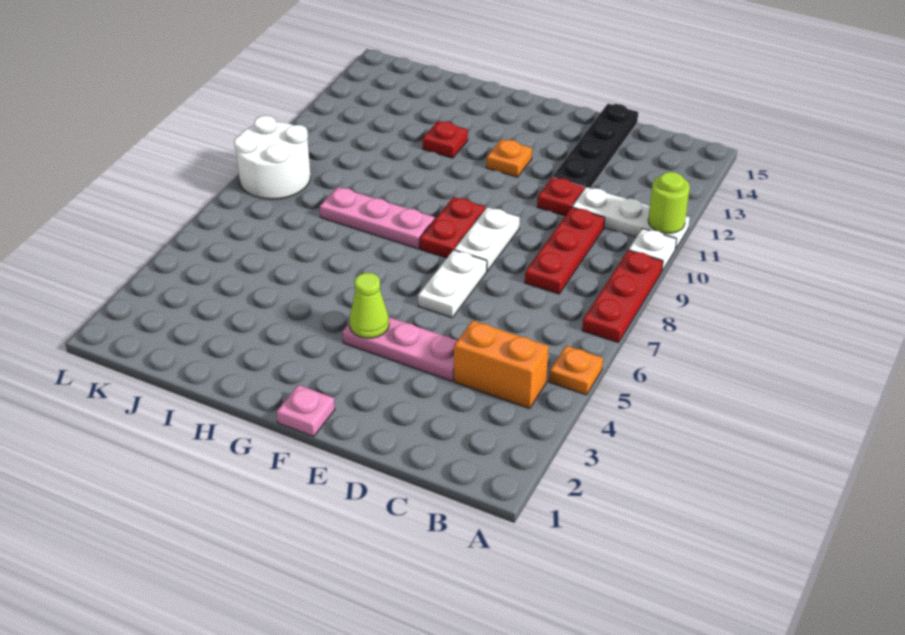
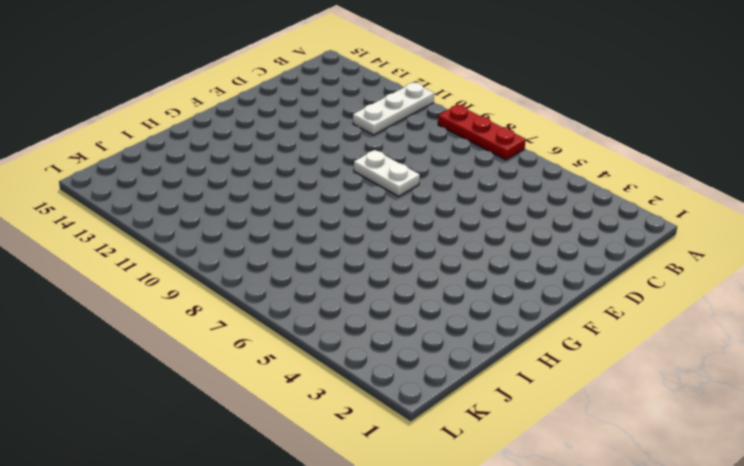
none -> orange 1x1 plate [549,346,603,395]
none -> white 1x1 plate [629,228,677,271]
none -> orange 1x2 brick [454,321,549,409]

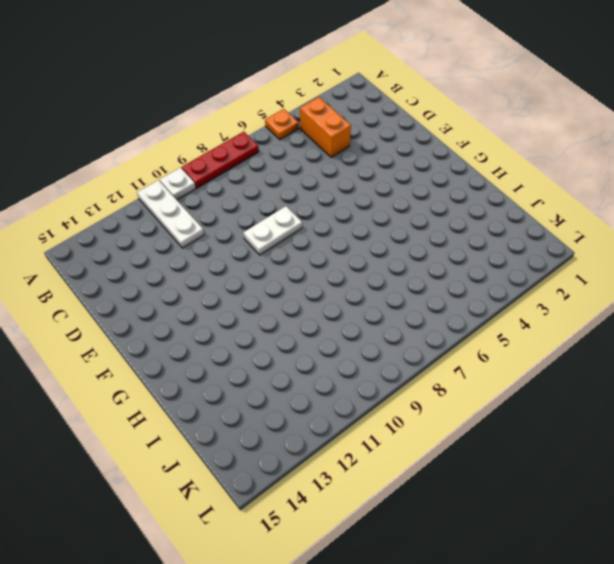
none -> red 1x3 plate [525,207,605,294]
none -> pink 1x3 plate [343,317,457,381]
none -> red 1x1 plate [537,177,584,216]

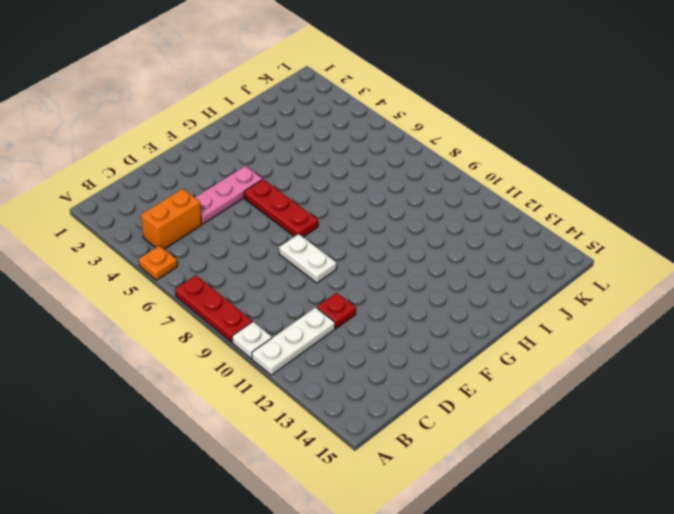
red 1x3 plate [244,179,318,237] -> red 1x3 plate moved to [525,207,605,294]
none -> black 1x4 plate [553,104,638,189]
none -> white 1x2 plate [418,250,487,318]
none -> pink 1x1 plate [277,385,335,437]

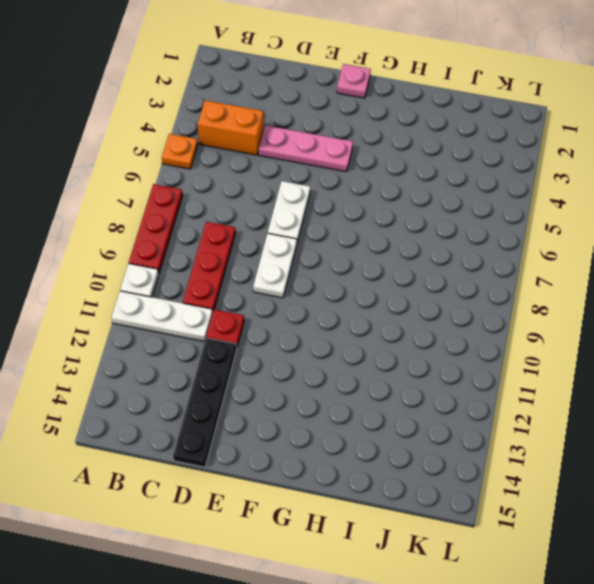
none -> red 1x2 plate [420,197,486,258]
none -> orange 1x1 plate [486,139,532,177]
none -> pink 1x3 plate [320,187,435,249]

